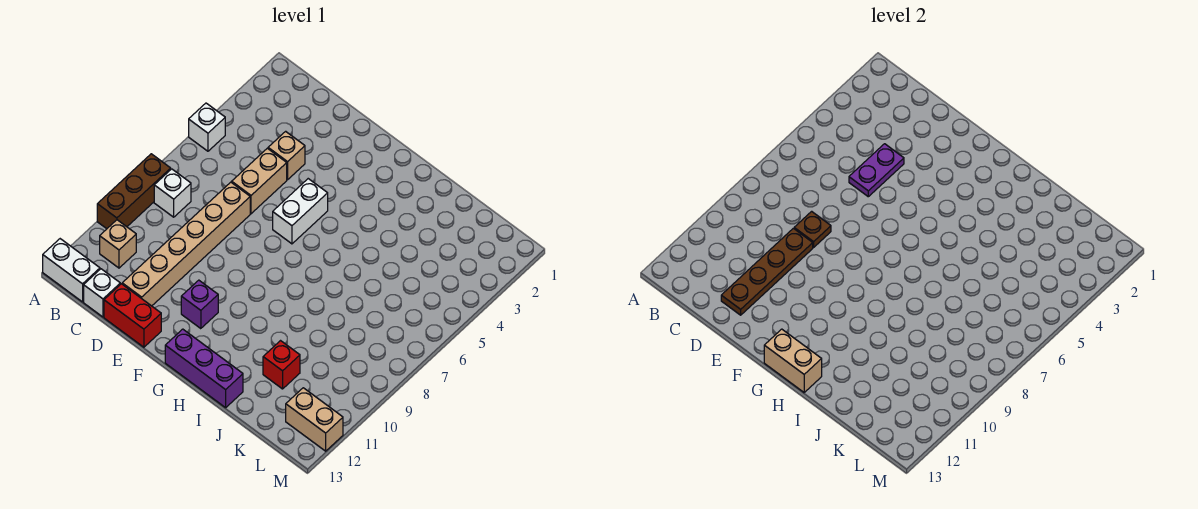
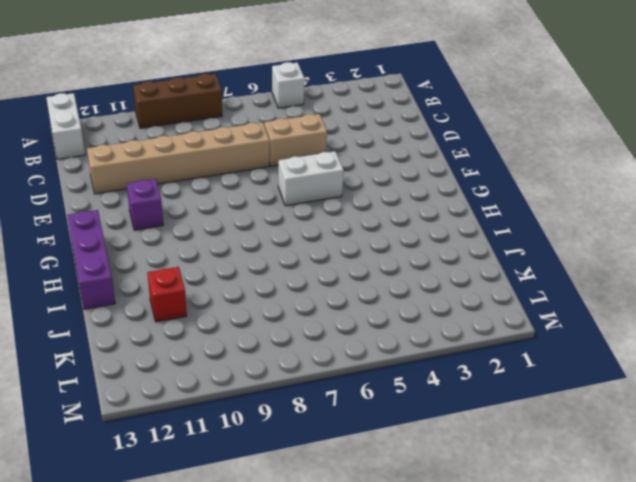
none -> white 1x1 brick [154,169,191,217]
none -> tan 1x1 brick [100,220,136,268]
none -> white 1x1 brick [84,269,120,317]

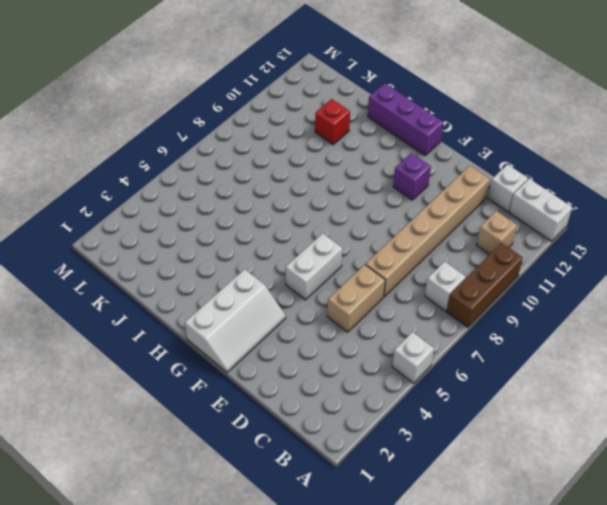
white 2x3 slope [185,269,286,372] -> none
none -> tan 1x1 brick [268,131,305,180]
none -> red 1x2 brick [104,284,161,347]
none -> tan 1x2 brick [286,388,343,451]

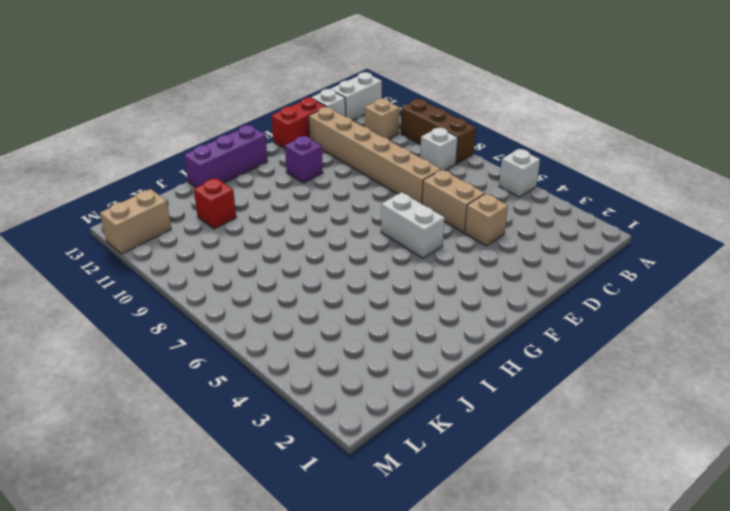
none -> purple 1x2 plate [849,144,904,197]
none -> brown 1x1 plate [794,211,831,247]
none -> brown 1x4 plate [721,228,813,315]

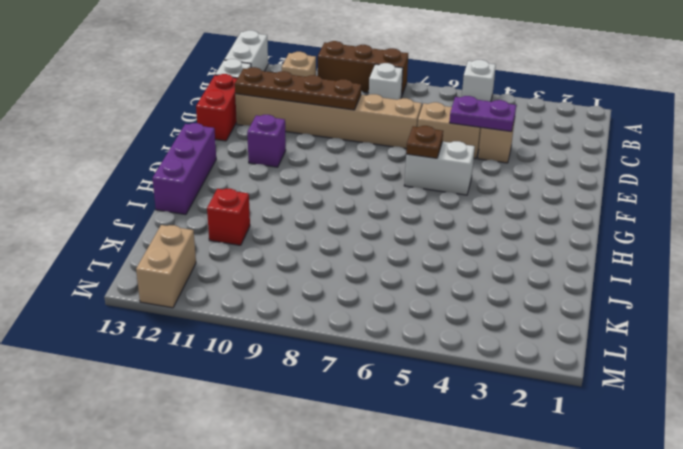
brown 1x1 plate [406,126,443,158] -> brown 1x1 plate moved to [794,211,831,247]
none -> tan 1x2 brick [764,329,822,392]

